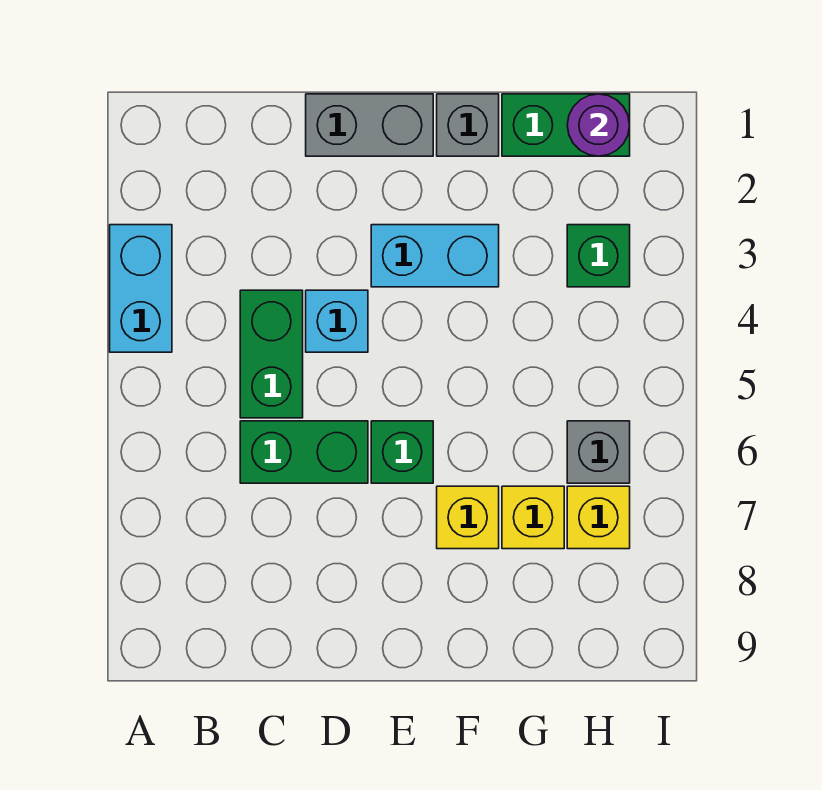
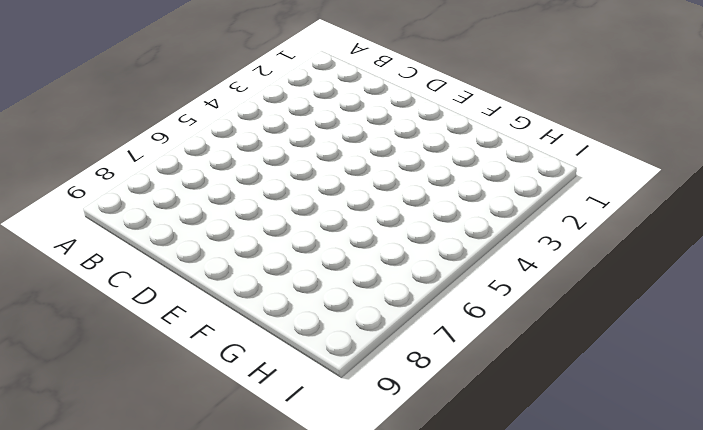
none -> cyan 1x2 brick [110,225,172,352]
none -> green 1x2 brick [240,290,303,418]
none -> green 1x2 brick [240,421,368,483]

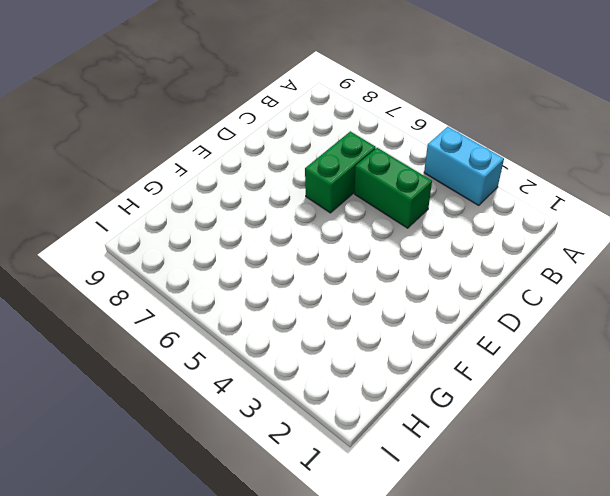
none -> grey 1x2 brick [306,94,433,156]
none -> cyan 1x1 brick [306,290,368,352]
none -> cyan 1x2 brick [371,225,499,287]

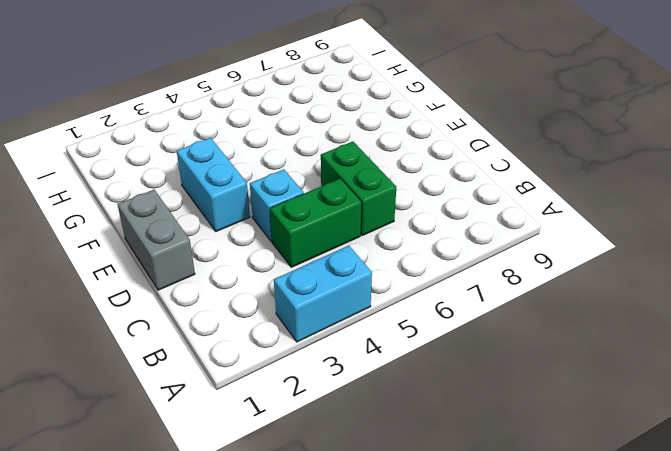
none -> green 1x1 brick [371,421,433,483]
none -> grey 1x1 brick [437,94,499,156]
none -> yellow 1x1 brick [437,486,499,549]

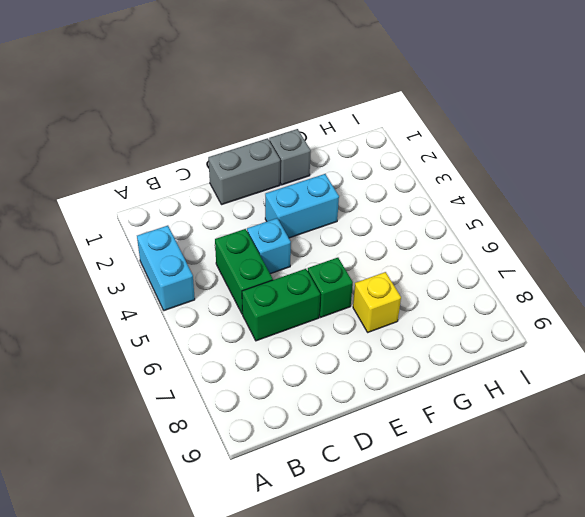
none -> green 1x2 brick [502,94,630,156]
none -> yellow 1x1 brick [502,486,564,549]
none -> green 1x1 brick [567,225,630,287]

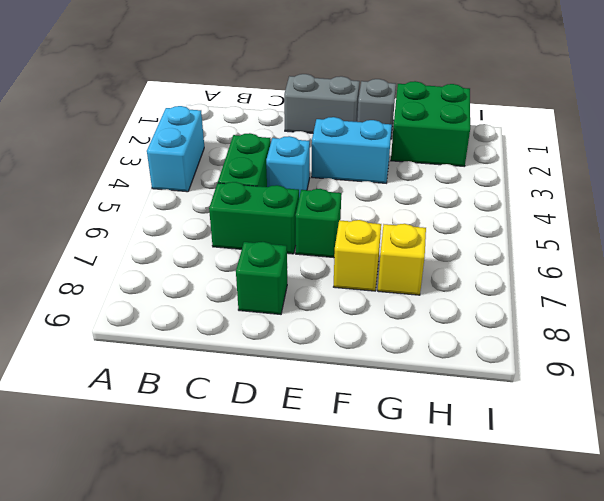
green 1x1 brick [236,242,287,314] -> green 1x1 brick moved to [567,225,630,287]
green 2x2 brick [391,81,470,166] -> green 1x2 brick [502,94,630,156]
none -> grey 1x1 brick [567,421,630,483]
none -> yellow 1x1 brick [567,486,630,549]
none -> purple 1x1 round brick [567,94,630,156]

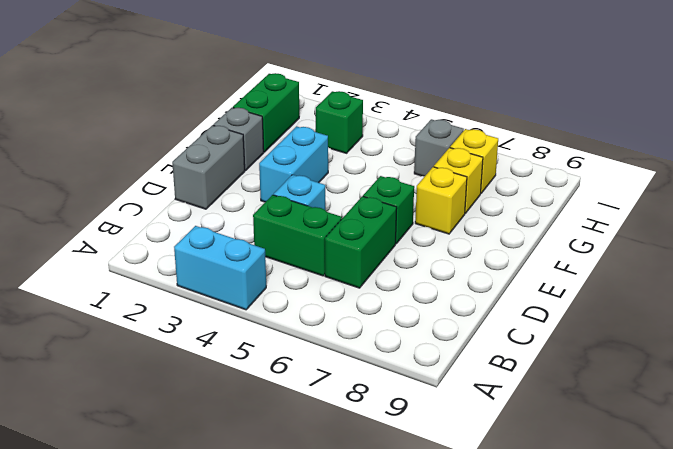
none -> purple 1x1 round brick [567,94,630,156]

